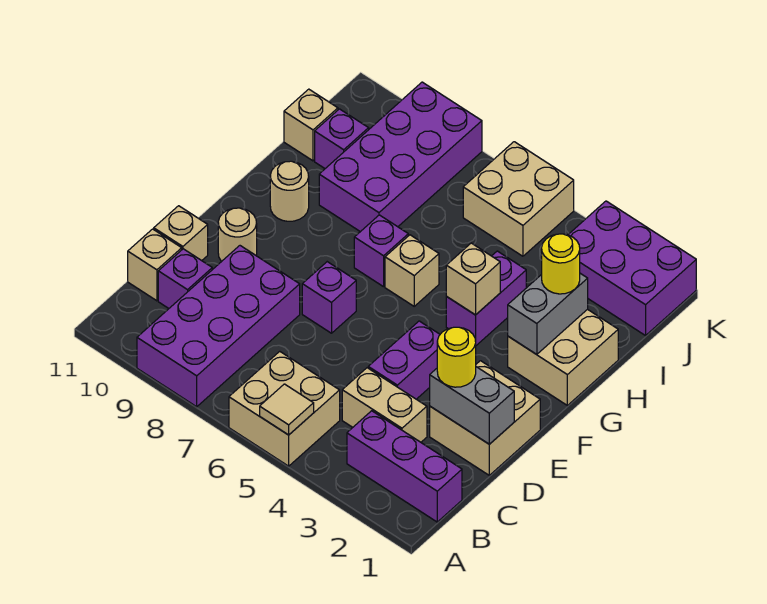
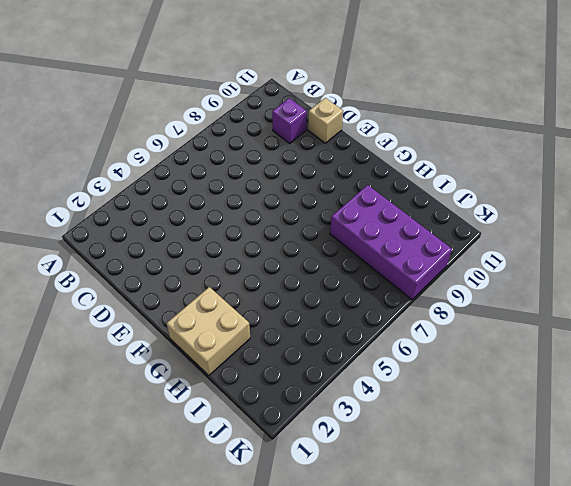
none -> tan 2x2 brick [229,351,340,466]
none -> purple 2x4 brick [137,246,300,407]
none -> purple 1x3 brick [347,411,462,522]

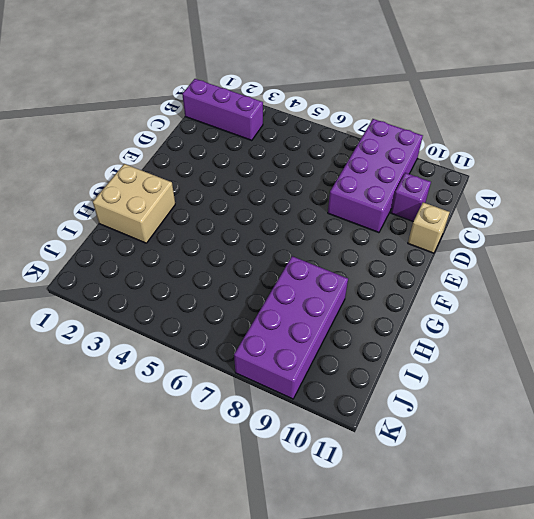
none -> tan 2x2 brick [229,351,340,466]
none -> tan 1x2 brick [342,368,427,442]
none -> tan 1x1 brick [128,229,182,301]

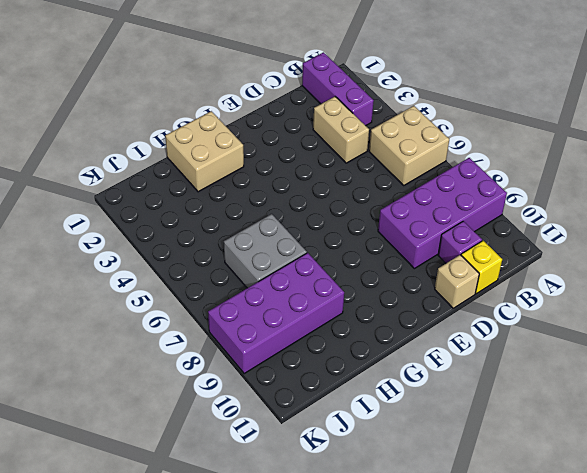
yellow 1x1 brick [461,241,502,294] -> tan 1x1 brick [128,229,182,301]
grey 2x2 brick [224,214,307,288] -> none
none -> tan 2x2 brick [430,361,540,475]
none -> purple 1x2 brick [368,321,440,399]
none -> purple 1x1 brick [302,262,356,333]

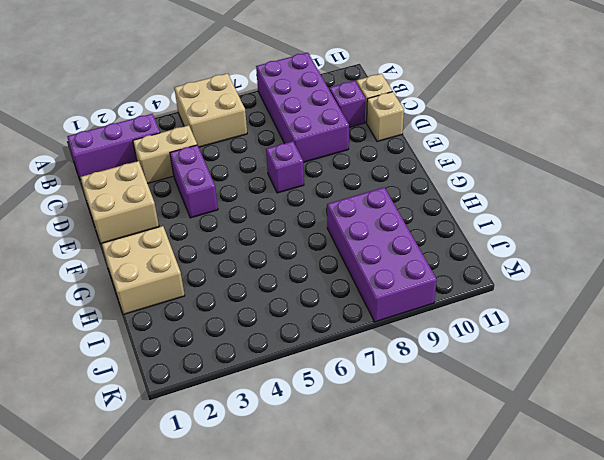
none -> tan 1x1 round brick [218,208,257,262]
none -> purple 1x2 brick [446,251,526,345]
none -> tan 1x1 brick [385,235,439,306]

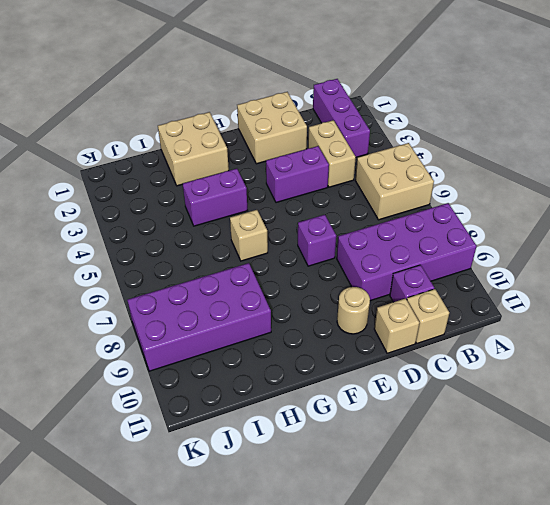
none -> purple 1x1 brick [354,215,408,287]
none -> tan 1x1 round brick [270,161,309,221]
none -> purple 1x1 brick [315,109,369,168]

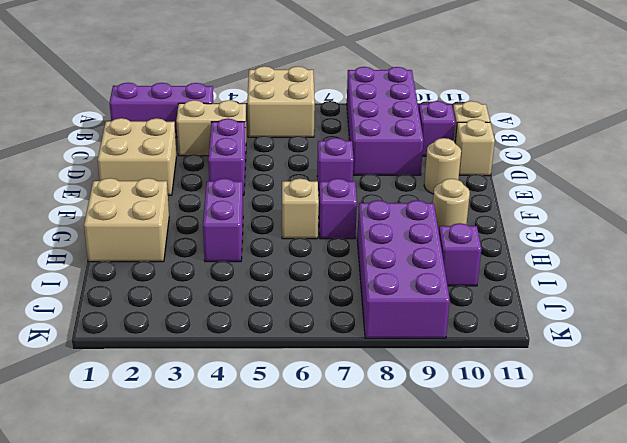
none -> tan 1x1 brick [284,89,338,161]
none -> purple 2x3 brick [568,201,696,336]
none -> tan 2x2 brick [463,142,574,256]

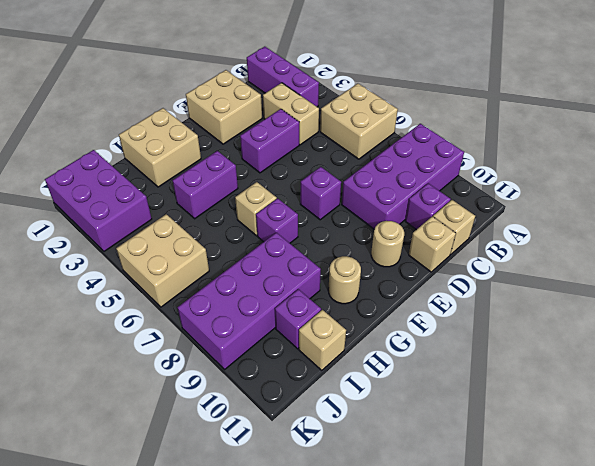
none -> tan 1x1 tile [260,384,314,435]
none -> grey 1x2 brick [430,367,514,444]
none -> grey 1x2 brick [508,273,588,355]

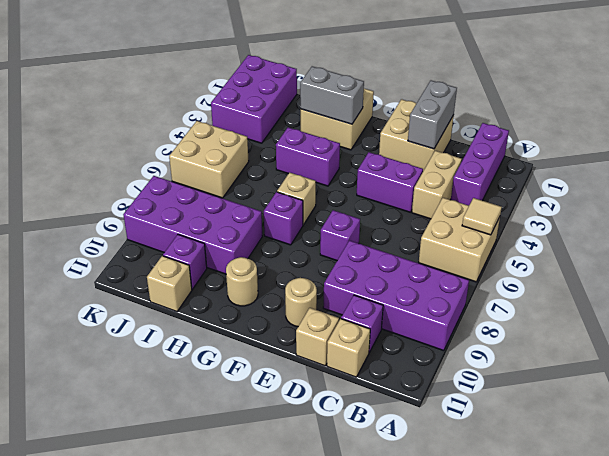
none -> tan 1x1 brick [446,243,500,315]
none -> yellow 1x1 round brick [437,327,476,387]
none -> yellow 1x1 round brick [542,234,580,294]

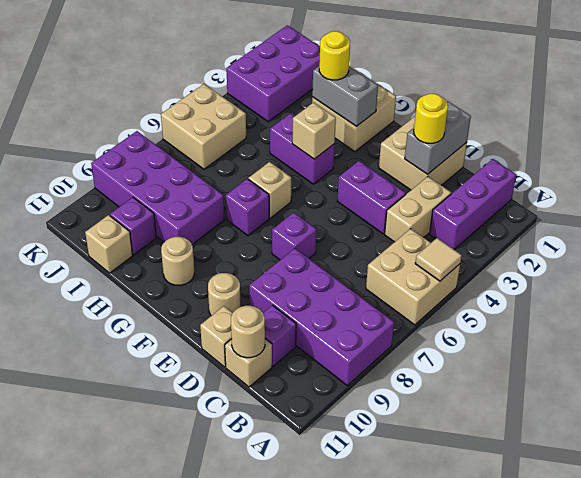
tan 1x1 round brick [231,306,265,358] -> none

